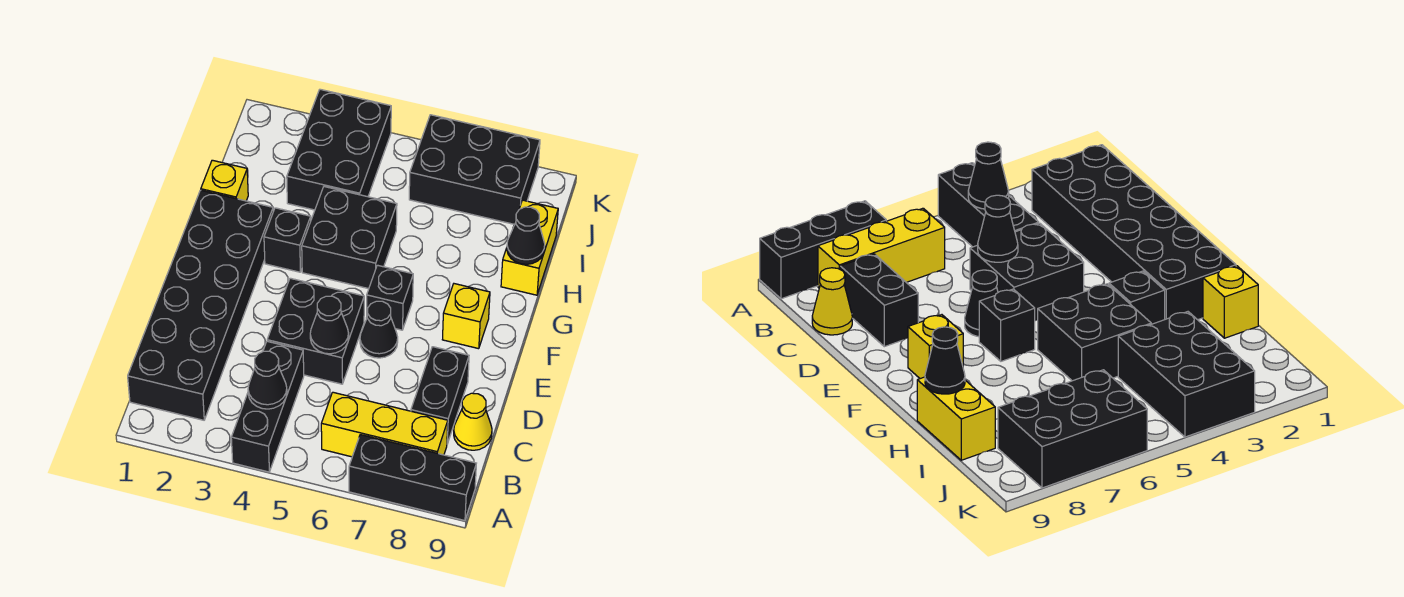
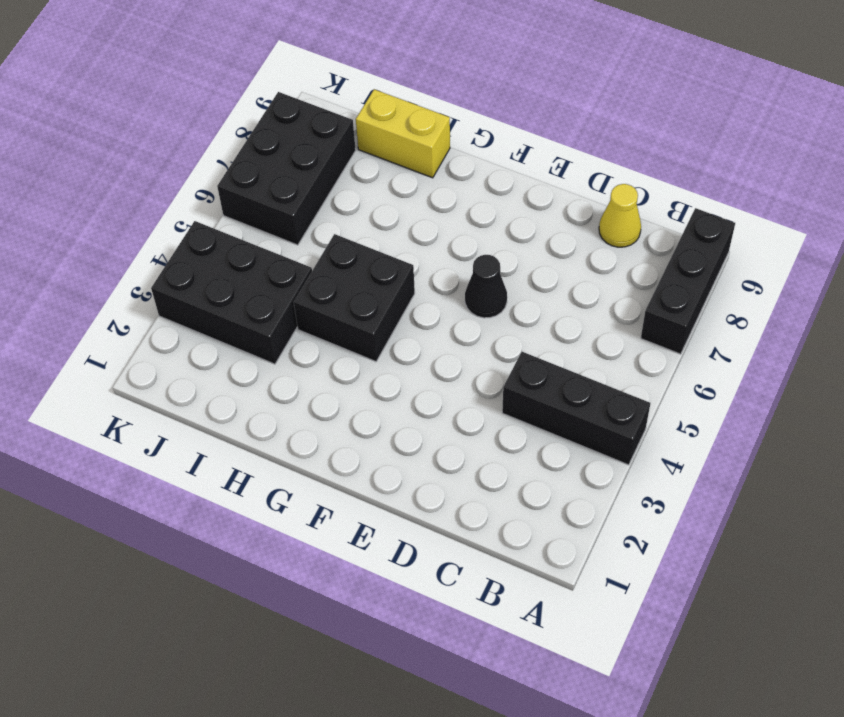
none -> black 2x6 brick [128,190,273,420]
none -> yellow 1x3 brick [321,392,448,457]
none -> black 1x2 brick [411,347,469,444]

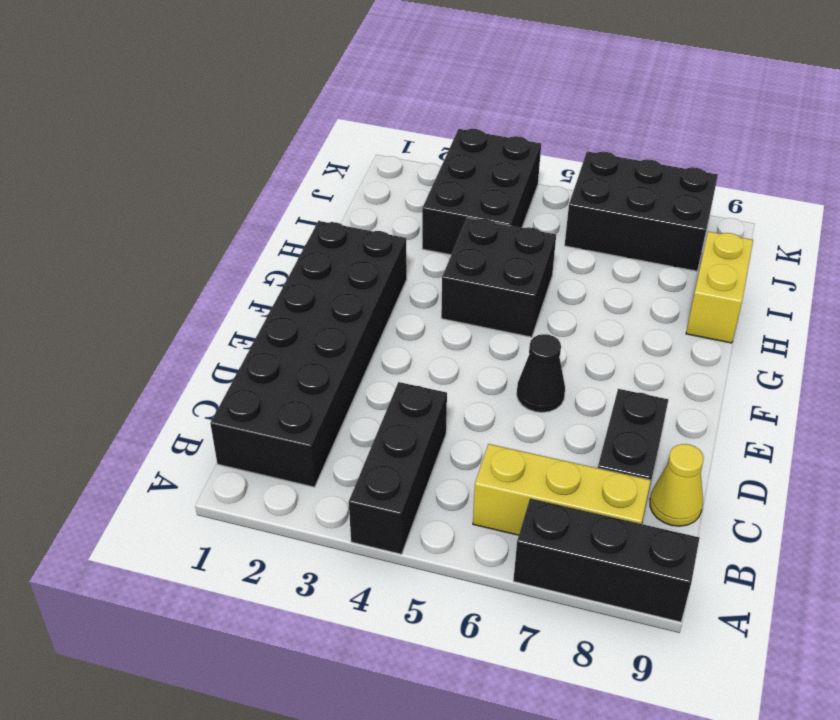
none -> black 2x2 brick [267,278,364,384]
none -> black 1x1 brick [366,265,413,330]
none -> yellow 1x1 brick [442,284,490,349]

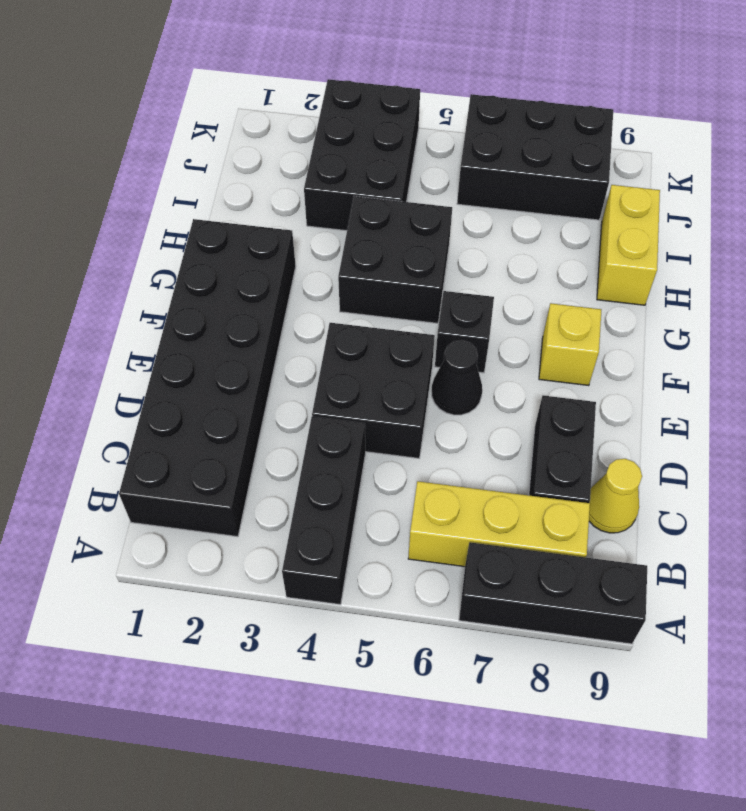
none -> black 1x1 brick [264,208,311,272]
none -> yellow 1x1 brick [201,160,248,201]
none -> black 1x1 cone [248,351,287,409]

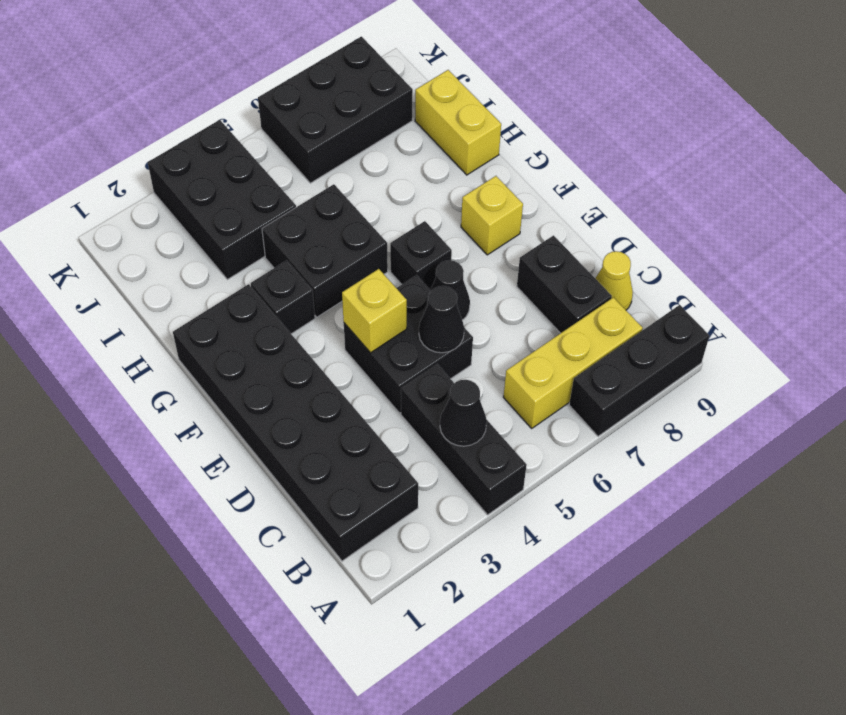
yellow 1x1 brick [342,269,407,353] -> yellow 1x1 brick moved to [201,160,248,201]
none -> black 1x1 cone [507,207,545,264]

